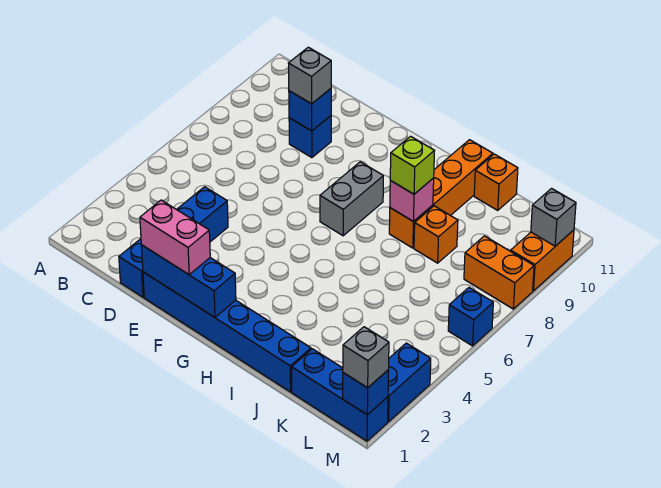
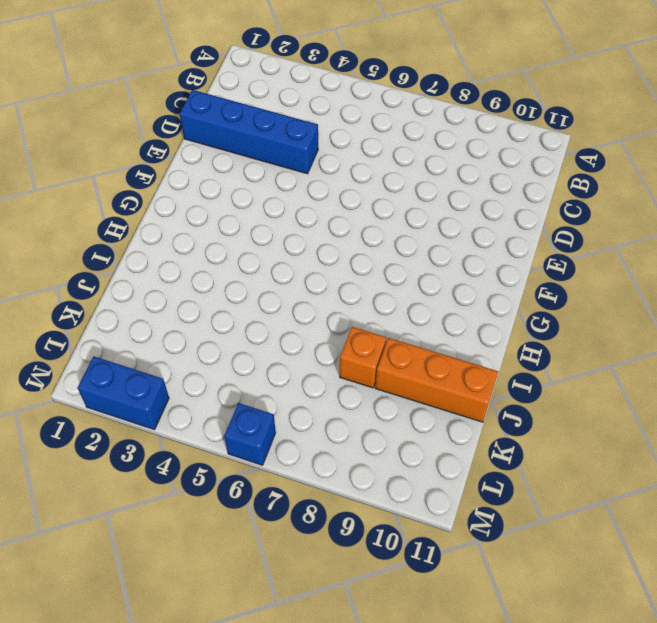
orange 1x3 brick [375,338,498,422] -> orange 1x1 brick [474,154,518,210]
none -> blue 1x1 brick [289,116,331,158]
none -> blue 1x6 brick [143,272,311,392]
none -> grey 1x2 brick [320,162,383,236]

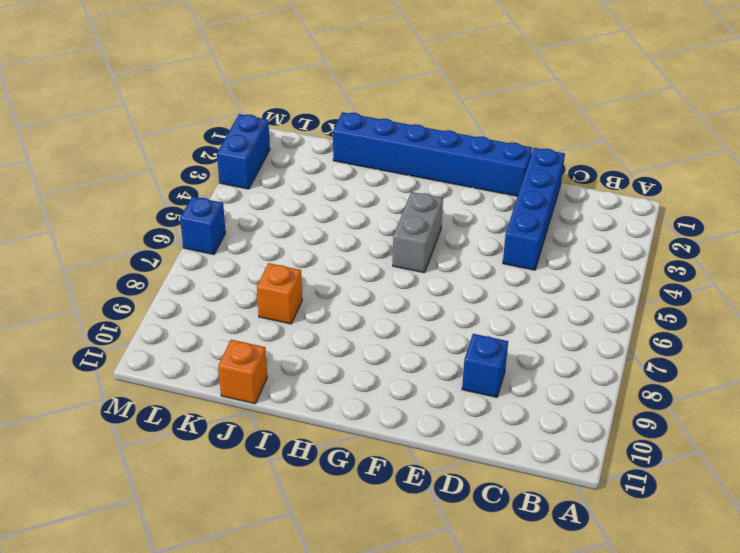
grey 1x2 brick [393,192,443,273] -> grey 1x2 brick moved to [320,162,383,236]
none -> orange 1x4 brick [389,140,493,248]
none -> blue 1x3 brick [292,349,388,441]
none -> orange 1x2 brick [464,236,534,309]

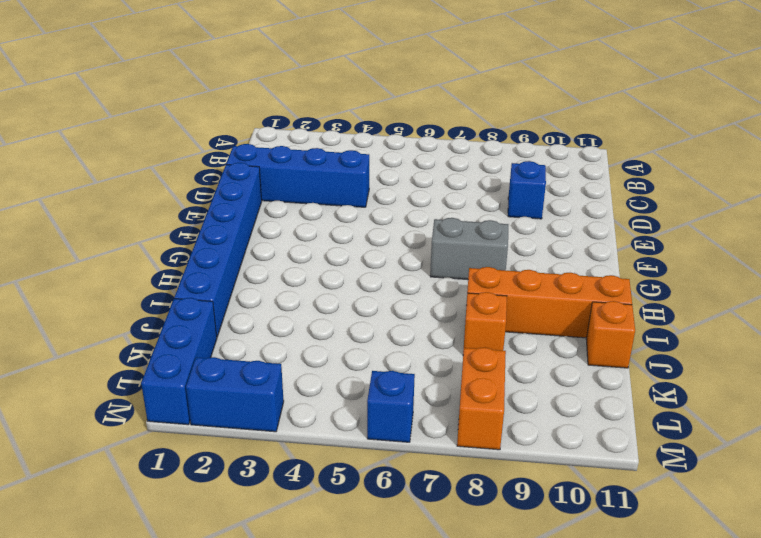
none -> orange 1x2 brick [511,230,574,291]
none -> blue 1x1 brick [289,89,331,131]
none -> blue 1x3 brick [141,245,236,317]

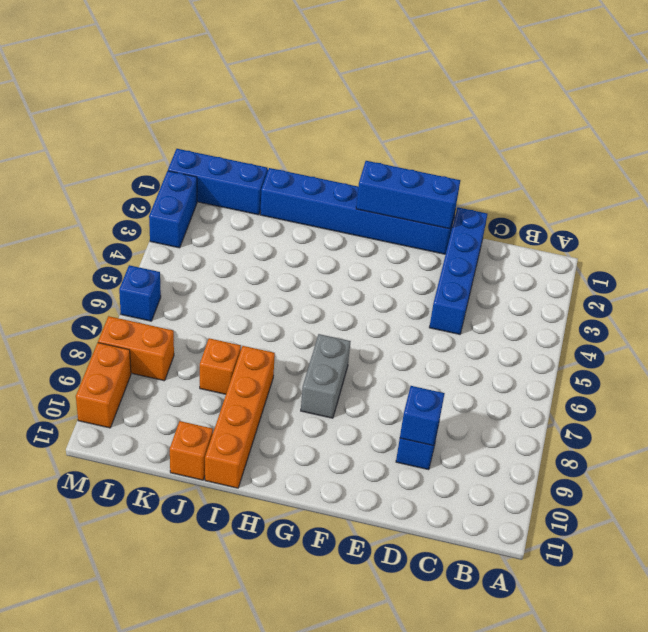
none -> pink 1x1 brick [390,178,434,222]
none -> blue 1x1 brick [343,370,389,415]
none -> grey 1x1 brick [531,188,576,246]

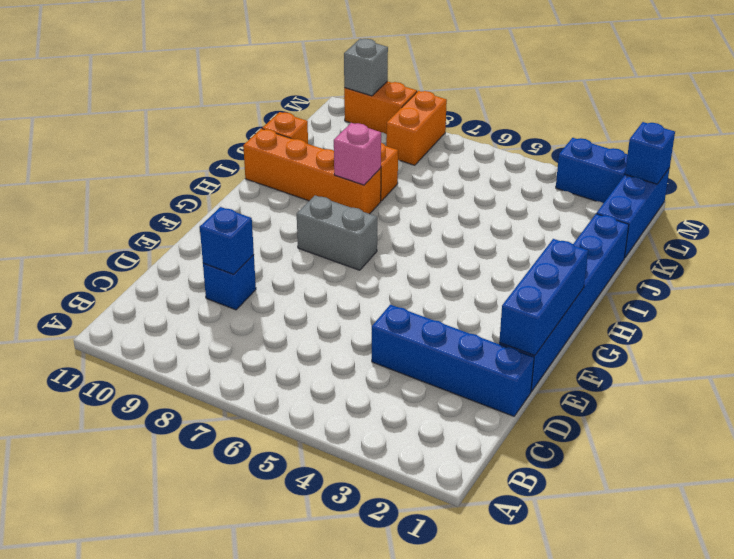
none -> blue 1x1 brick [448,288,493,346]
none -> grey 1x1 brick [288,47,331,104]
none -> pink 1x2 brick [140,200,210,274]

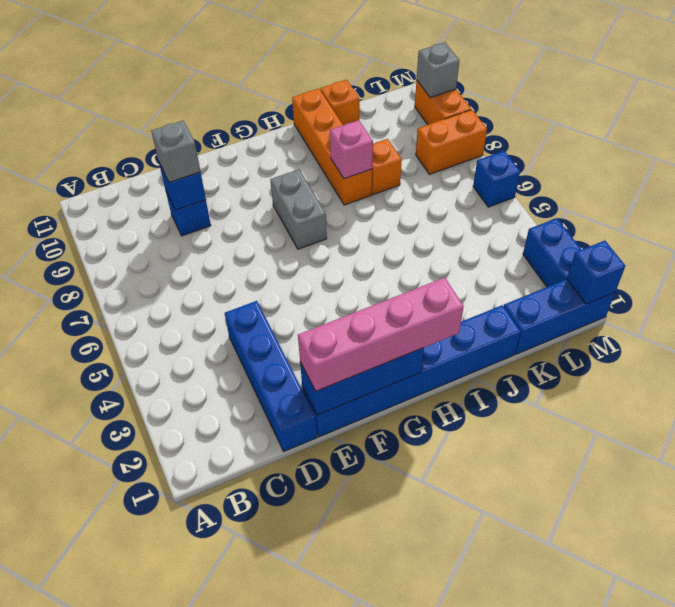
pink 1x4 brick [298,278,464,391] -> pink 1x2 brick [140,200,210,274]
none -> lime 1x1 brick [390,136,434,194]
none -> grey 1x1 brick [343,327,389,388]

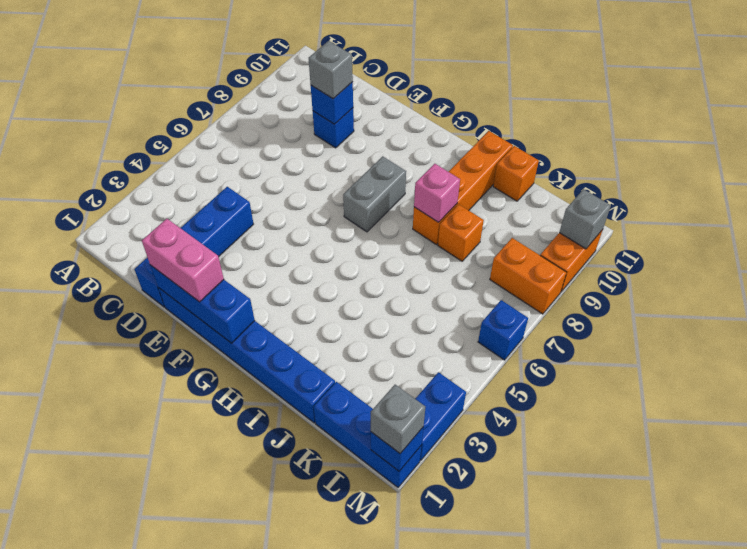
none -> lime 1x1 brick [390,136,434,194]

